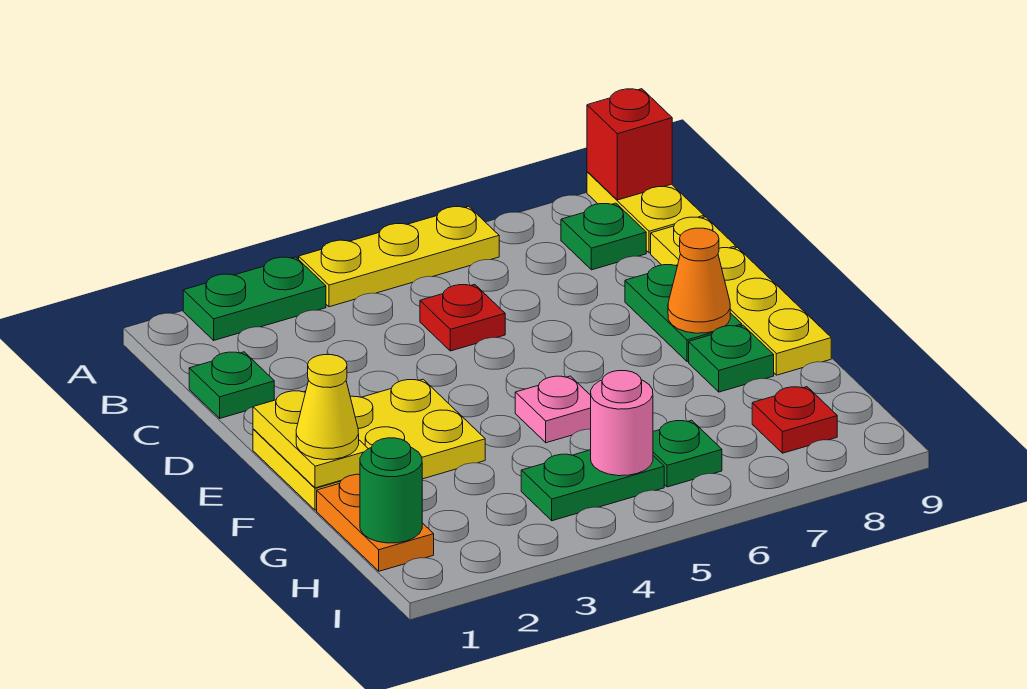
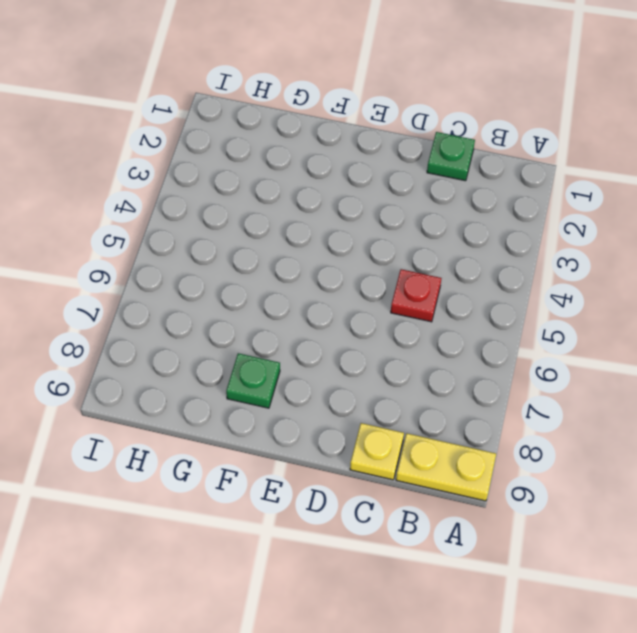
none -> green 1x2 plate [183,257,326,340]
none -> yellow 1x3 plate [299,206,499,307]
none -> green 1x1 plate [561,203,646,270]

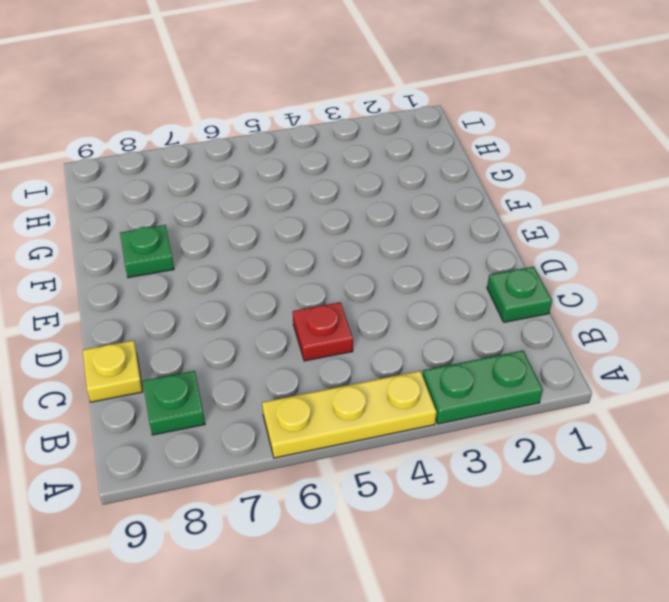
none -> yellow 1x2 plate [587,172,704,253]
none -> green 1x2 plate [625,265,742,362]
none -> yellow 1x3 plate [718,247,831,375]

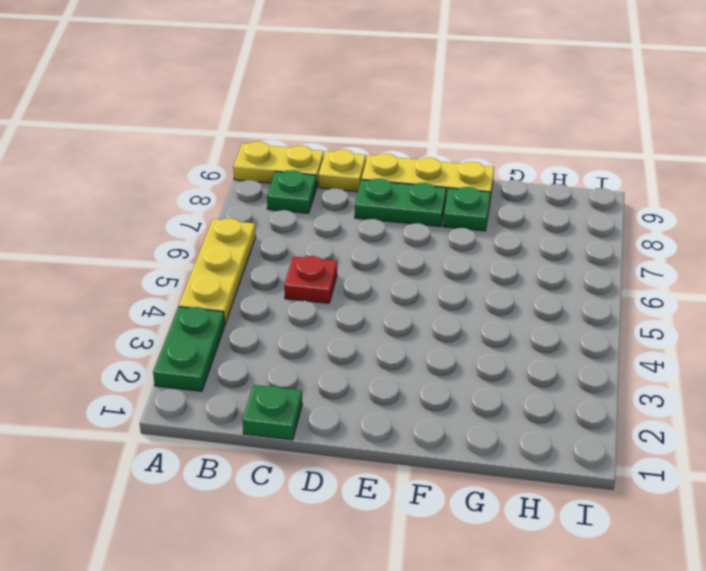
none -> yellow 2x3 plate [253,379,485,510]
none -> pink 1x1 plate [515,376,591,443]
none -> orange 1x2 plate [317,474,434,571]

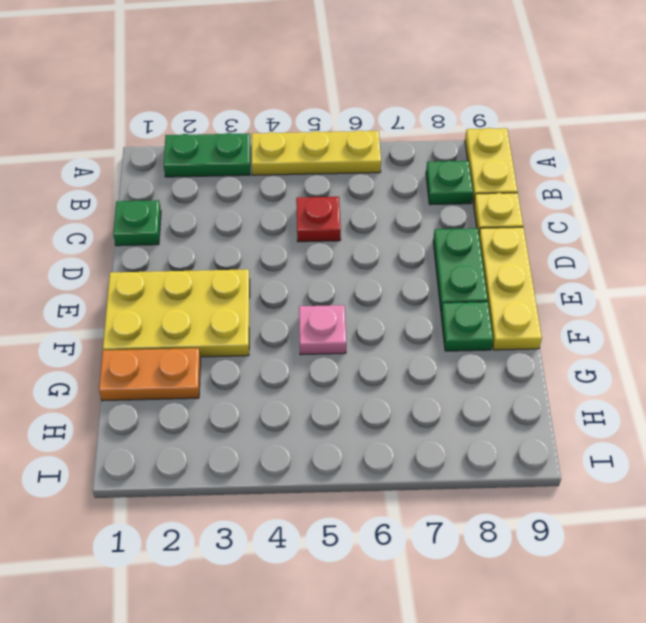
orange 1x2 plate [99,348,200,401] -> orange 1x2 plate turned to [317,474,434,571]
none -> green 1x2 plate [521,450,664,521]
none -> green 1x1 plate [653,420,722,487]
none -> red 1x1 plate [752,387,837,453]

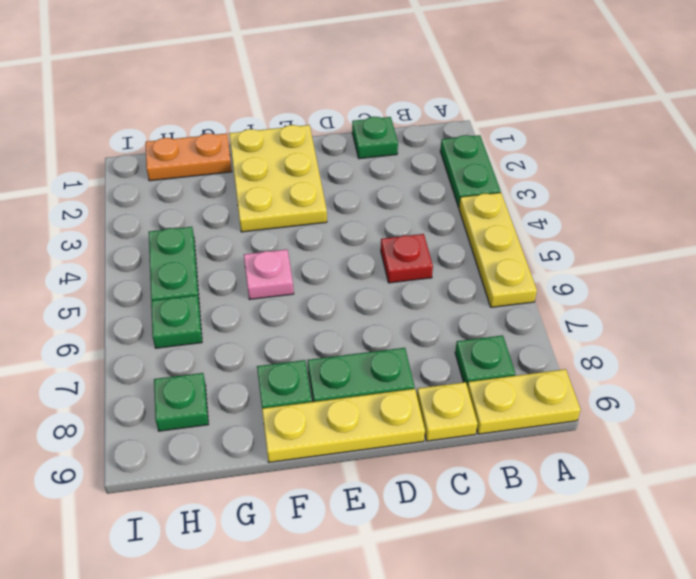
green 1x1 plate [154,373,208,431] -> red 1x1 plate [752,387,837,453]
none -> red 1x1 brick [587,89,672,200]
none -> yellow 1x2 plate [253,391,368,488]
none -> orange 1x1 cone [668,228,730,333]

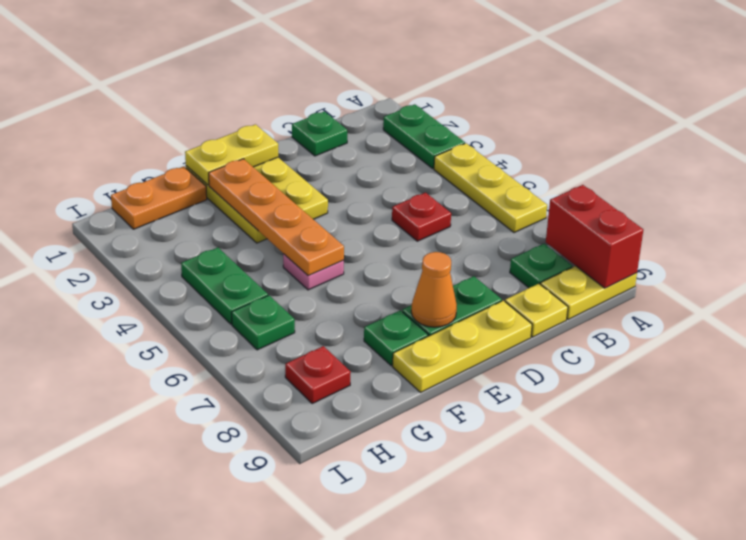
red 1x2 brick [546,185,643,288] -> red 1x1 brick [587,89,672,200]
orange 1x4 plate [209,159,344,276] -> none
none -> green 1x1 round brick [360,438,422,543]
none -> pink 1x1 round brick [591,371,653,476]
none -> yellow 1x1 cone [296,355,359,460]

